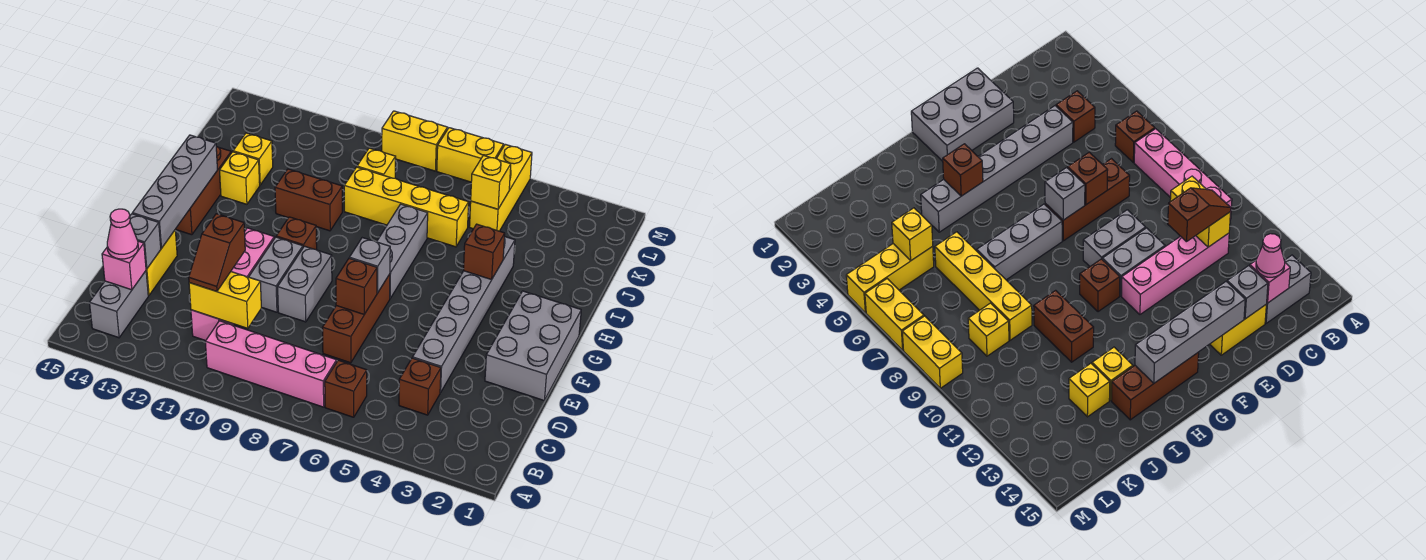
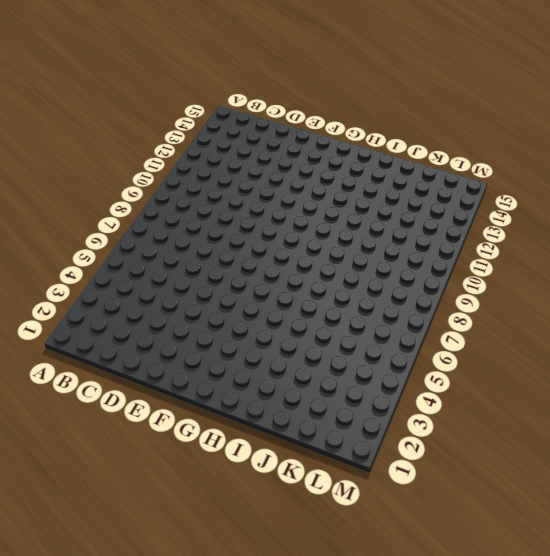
none -> brown 1x1 brick [325,360,367,417]
none -> pink 1x4 brick [205,321,337,407]
none -> grey 1x2 brick [89,271,148,338]
none -> brown 1x1 brick [399,358,441,415]

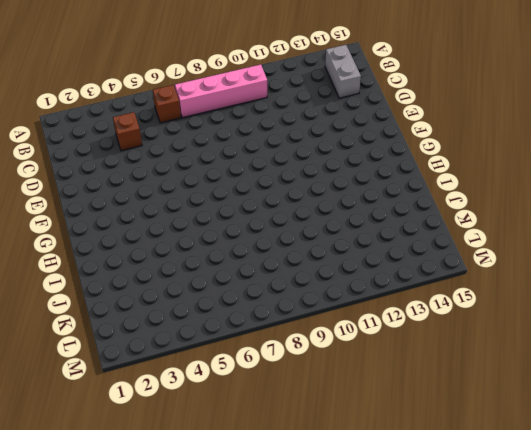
none -> pink 1x4 brick [191,228,274,341]
none -> grey 1x6 brick [413,237,515,393]
none -> brown 1x3 brick [323,274,390,363]
none -> yellow 1x2 brick [146,230,177,296]

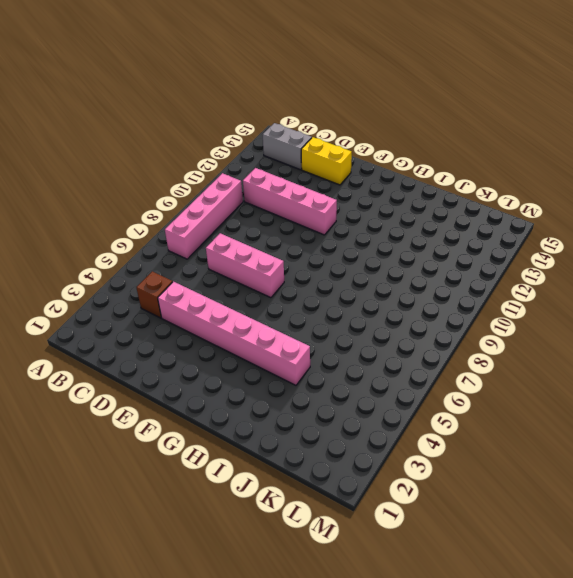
pink 1x6 brick [158,282,310,385] -> grey 1x6 brick [413,237,515,393]
pink 1x3 brick [206,233,284,298] -> brown 1x3 brick [323,274,390,363]
none -> brown 1x1 brick [325,360,367,417]
none -> grey 2x3 brick [485,291,581,400]
none -> grey 1x2 brick [278,246,332,322]
none -> grey 1x2 brick [249,237,303,312]

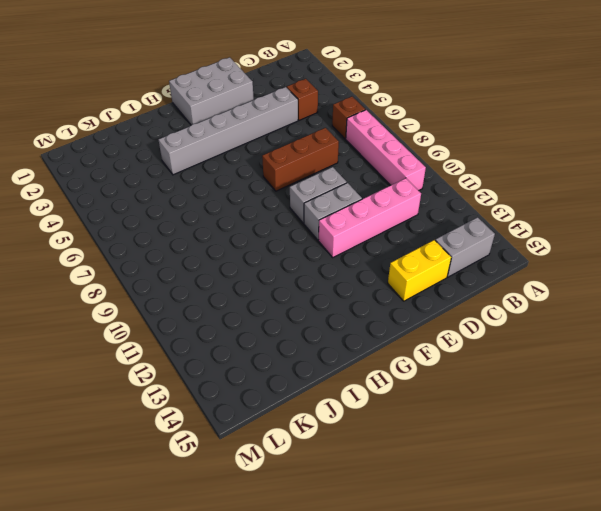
none -> grey 1x3 brick [377,204,428,298]
none -> brown 1x1 brick [276,217,317,250]
none -> brown 1x3 brick [175,146,231,235]
none -> brown 1x2 brick [275,169,342,231]

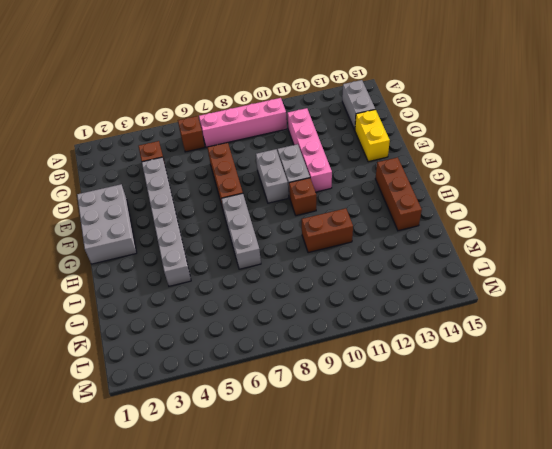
none -> yellow 1x1 brick [220,152,260,204]
none -> yellow 1x4 brick [344,167,469,247]
none -> yellow 1x1 brick [233,133,273,185]
none -> yellow 1x3 brick [469,144,532,231]

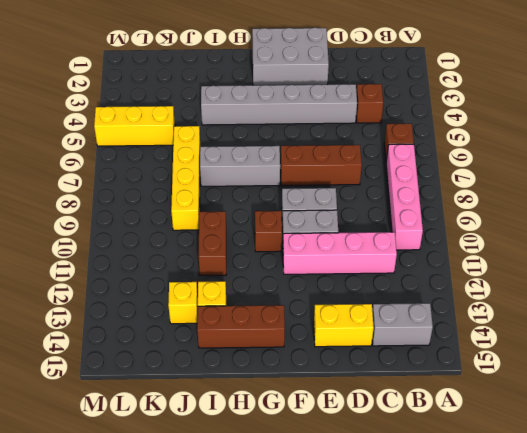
none -> yellow 1x1 brick [357,148,396,178]
none -> yellow 1x2 brick [437,128,504,182]
none -> yellow 1x2 brick [382,111,448,171]
none -> yellow 1x2 brick [189,272,261,328]

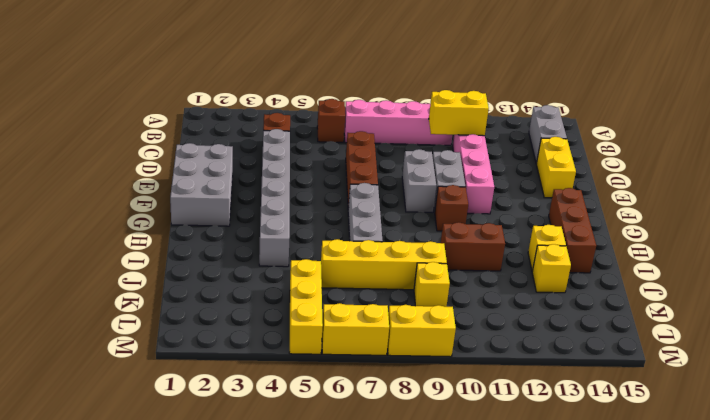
none -> pink 1x1 brick [102,241,146,290]
none -> grey 1x1 brick [130,214,161,269]
none -> brown 1x1 brick [336,259,377,314]
none -> grey 1x4 brick [132,135,217,248]

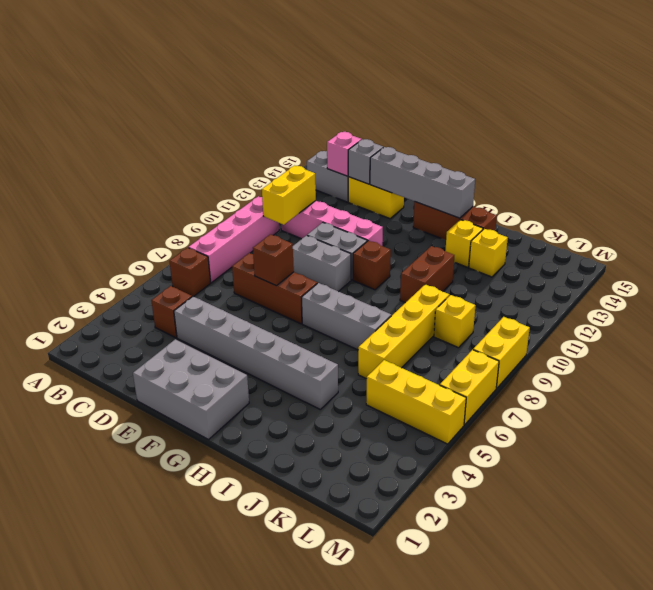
none -> grey 1x1 brick [349,238,390,293]
none -> brown 1x1 brick [463,224,505,280]
none -> yellow 1x1 brick [471,155,511,209]
none -> brown 1x2 slope [189,214,245,292]

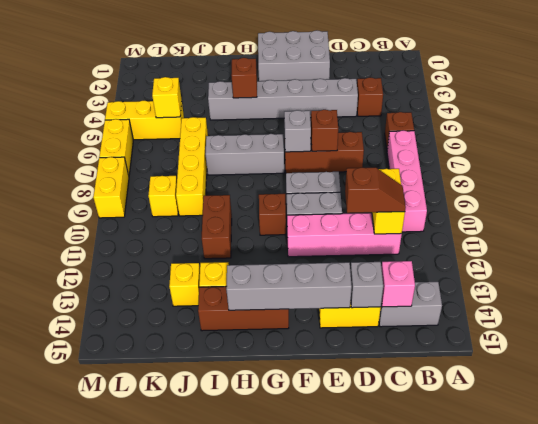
none -> pink 1x1 cone [107,209,138,259]

